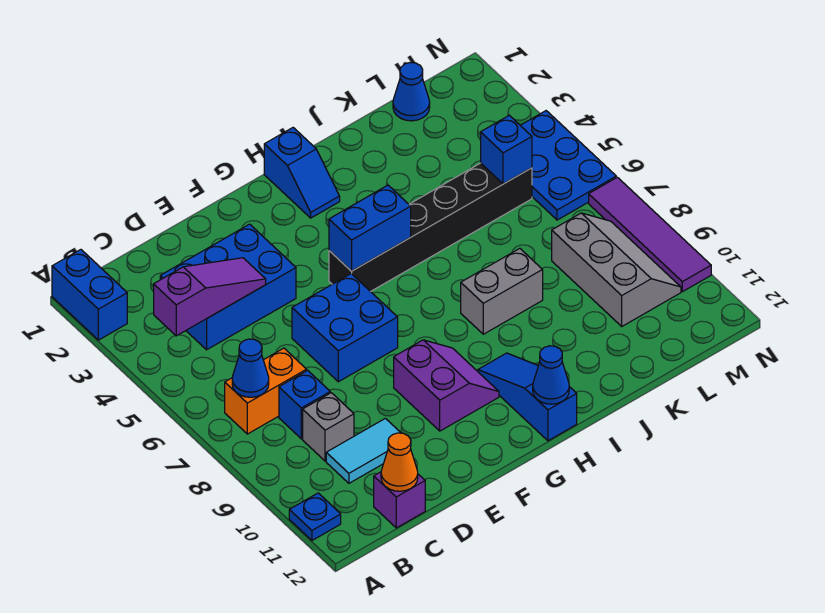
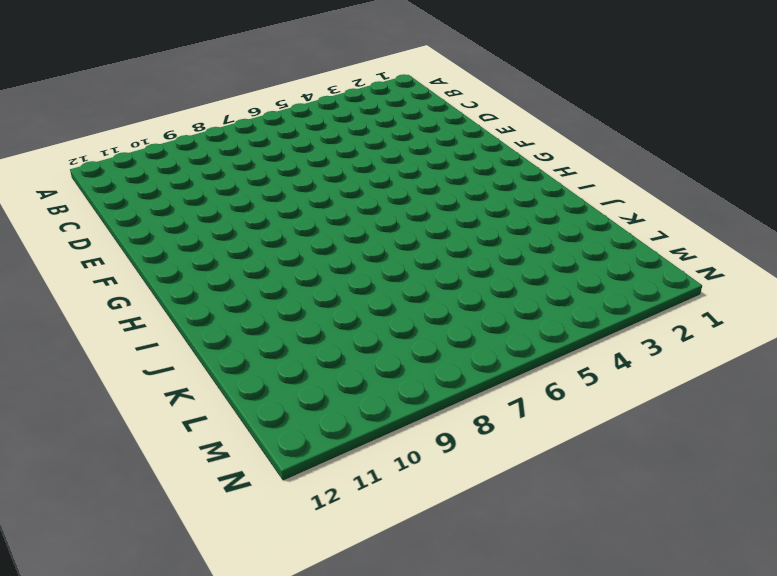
none -> blue 1x2 brick [52,250,127,340]
none -> blue 1x1 plate [289,493,341,540]
none -> orange 1x2 brick [225,348,307,434]

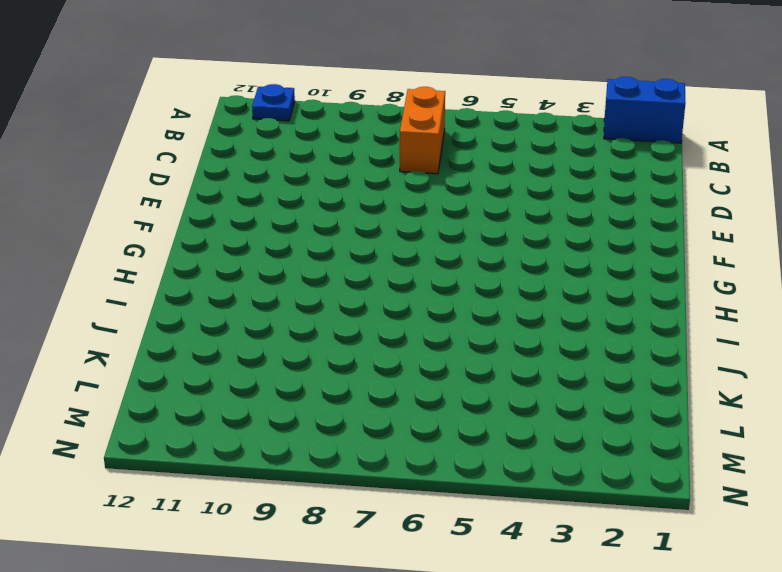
none -> blue 2x3 brick [160,224,296,350]
none -> blue 1x1 brick [279,370,330,439]
none -> grey 1x1 brick [303,393,354,461]

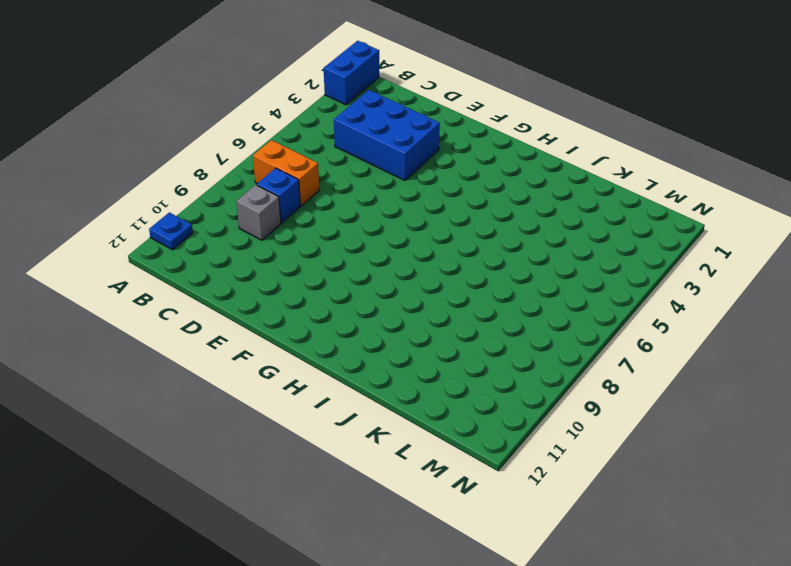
none -> cyan 1x2 tile [326,418,401,483]
none -> purple 1x1 brick [374,472,425,528]
none -> blue 2x2 brick [292,274,398,382]

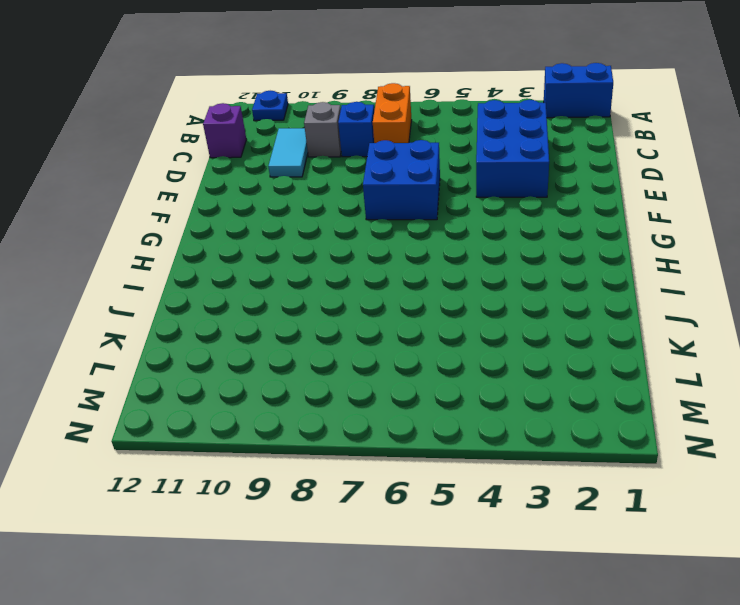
none -> purple 2x2 slope [394,340,499,431]
none -> black 1x6 brick [329,163,532,292]
none -> blue 1x2 slope [264,128,340,218]

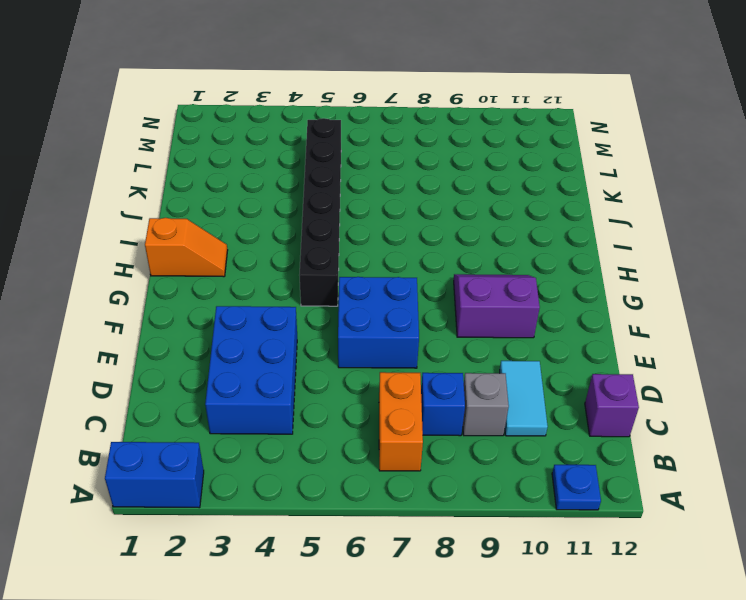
orange 1x2 slope [145,218,228,277] -> blue 1x2 slope [264,128,340,218]
none -> blue 1x3 slope [478,353,577,441]
none -> grey 1x2 brick [461,249,543,334]
none -> blue 1x1 cone [393,63,430,121]

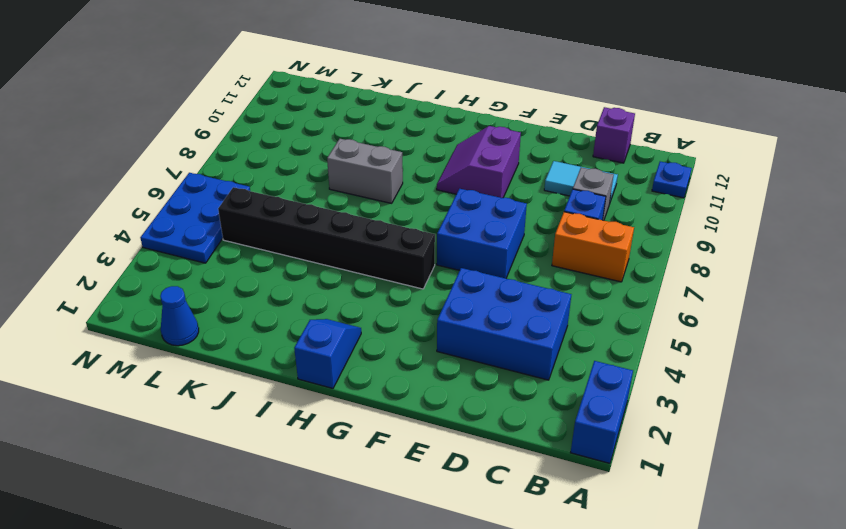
none -> blue 1x3 slope [478,353,577,441]
none -> grey 2x3 slope [552,213,681,326]
none -> purple 1x4 tile [589,177,711,292]

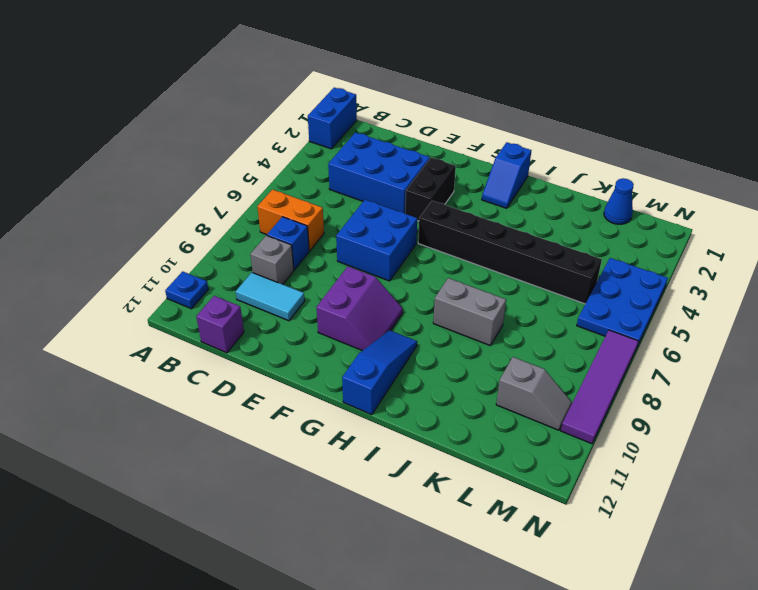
black 1x2 brick [405,158,456,221] -> none
grey 1x2 slope [496,357,572,430] -> grey 2x3 slope [552,213,681,326]
none -> purple 1x3 slope [154,258,266,336]
none -> blue 1x1 cone [232,339,269,397]
none -> orange 1x1 cone [381,433,418,491]

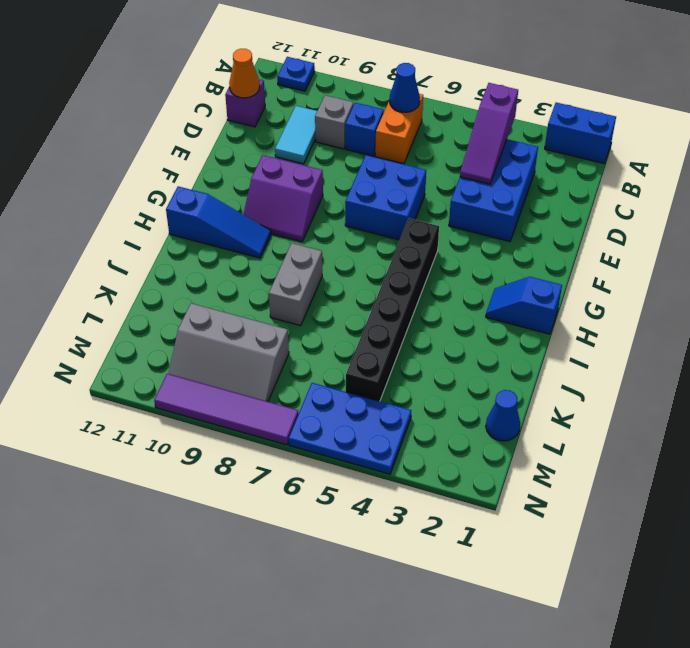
none -> blue 1x2 brick [329,185,411,271]
none -> blue 1x1 cone [533,346,569,404]
none -> blue 1x1 brick [481,115,532,184]

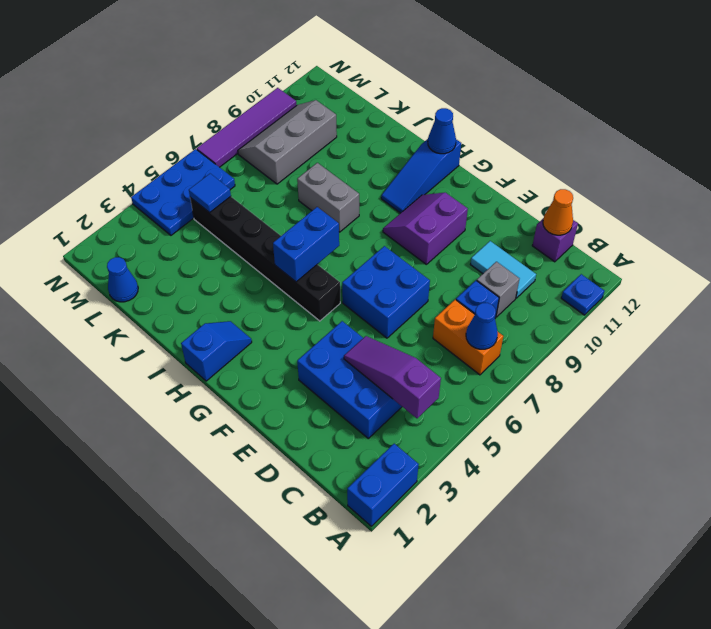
blue 1x2 brick [273,207,339,282] -> blue 1x2 brick turned to [329,185,411,271]
blue 1x1 tile [189,174,231,213] -> blue 1x1 brick [481,115,532,184]

